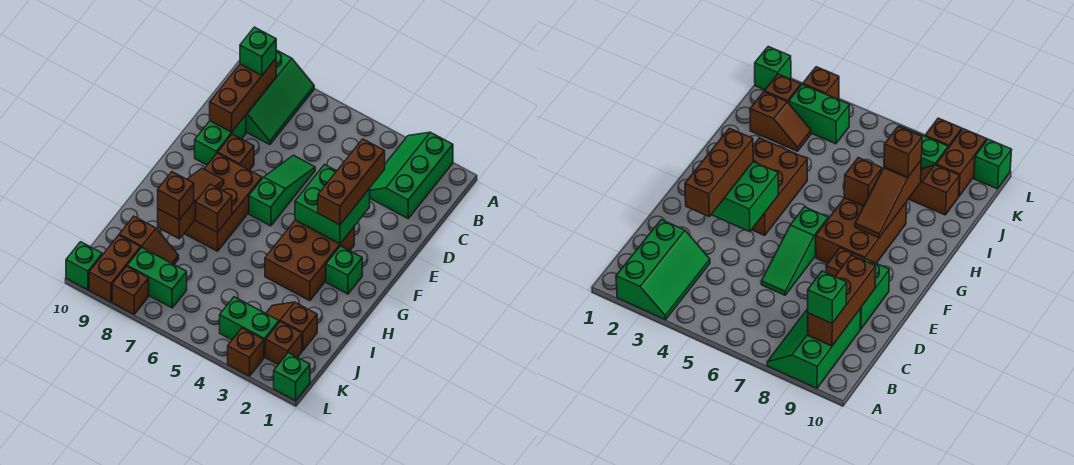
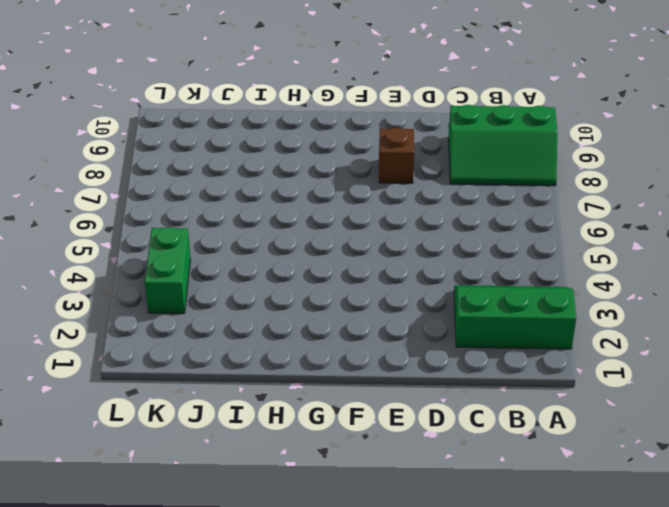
none -> green 1x3 slope [249,155,315,226]
none -> green 1x2 brick [195,115,246,165]
none -> brown 2x3 brick [265,220,354,301]

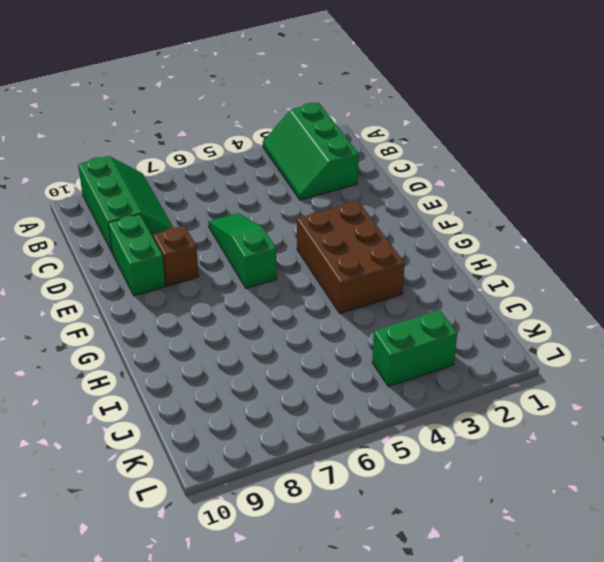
none -> brown 2x3 brick [184,153,262,251]
none -> green 1x1 brick [326,246,362,294]
none -> brown 1x2 slope [266,302,317,351]

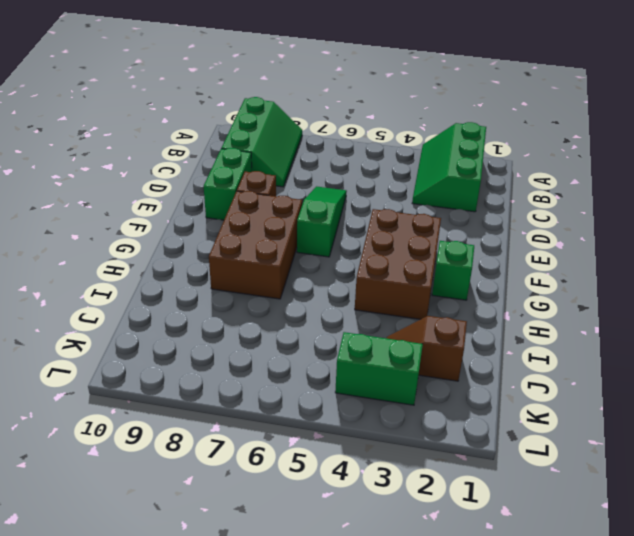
none -> brown 1x2 slope [119,216,179,264]
none -> brown 1x1 brick [266,321,302,365]
none -> green 1x2 brick [127,248,187,308]

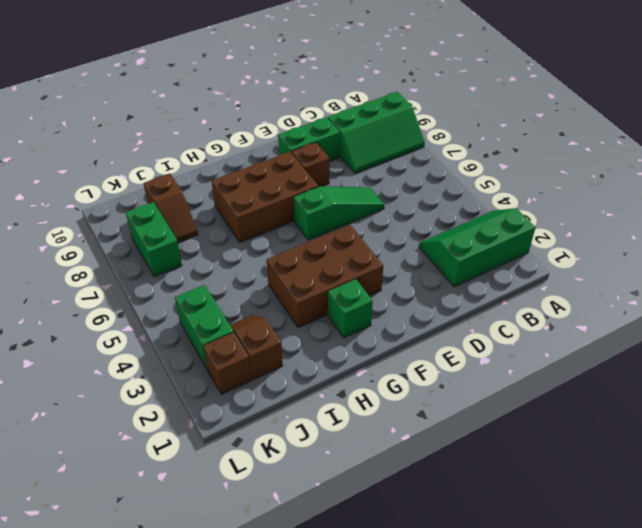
none -> brown 1x2 brick [89,235,141,302]
none -> green 1x1 brick [274,353,310,401]
none -> brown 1x1 brick [228,328,264,376]

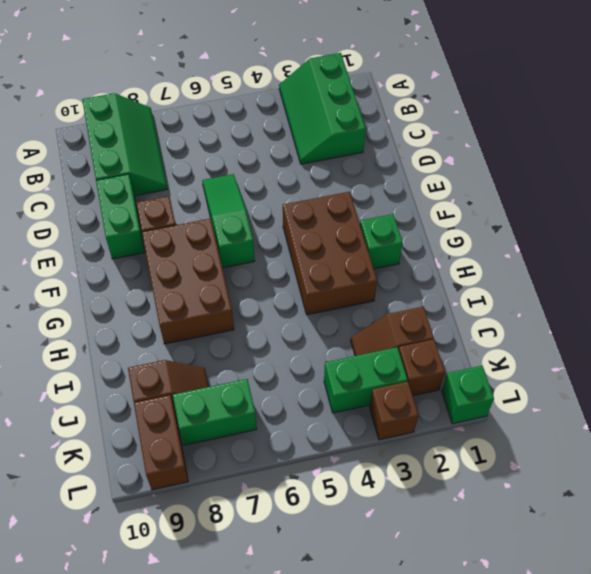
none -> brown 1x1 brick [112,266,149,314]
none -> green 1x1 brick [66,242,102,290]
none -> brown 1x3 brick [210,59,276,132]

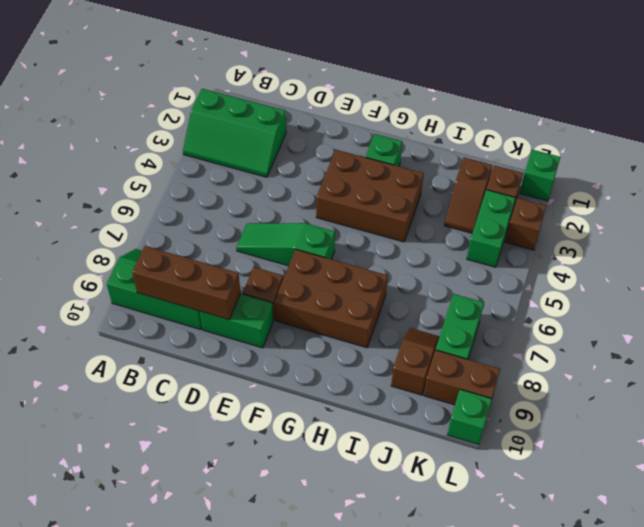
none -> brown 1x1 brick [112,266,149,314]
none -> green 2x2 brick [295,165,370,244]
none -> brown 1x3 slope [158,168,224,239]

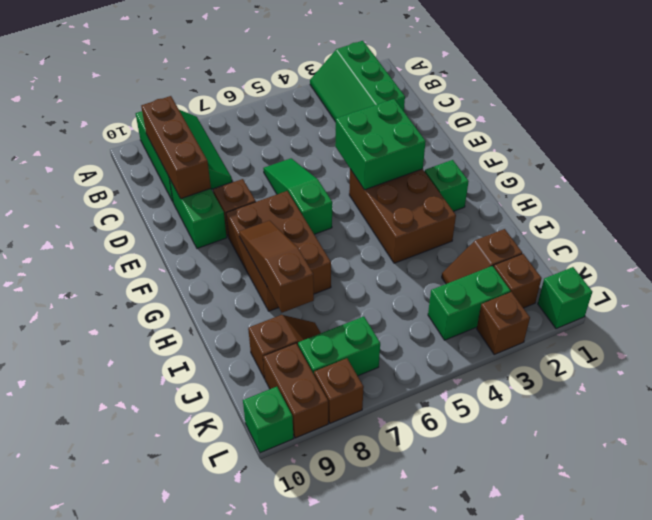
none -> brown 1x1 brick [196,184,232,232]
none -> green 1x1 brick [240,27,276,75]
none -> brown 1x3 brick [318,139,385,225]

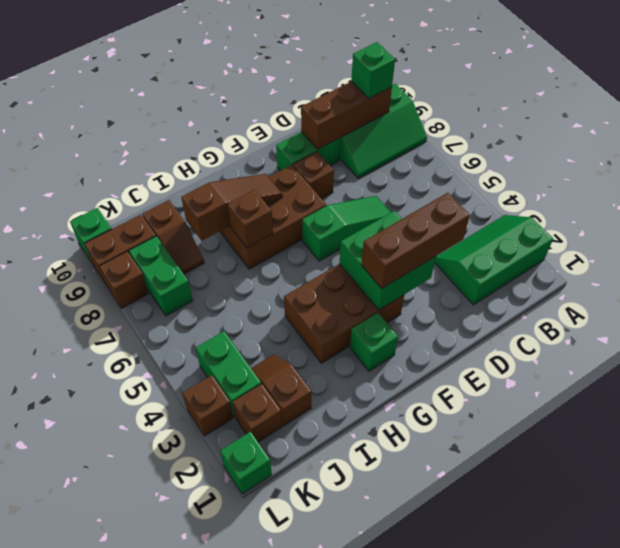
none -> brown 1x1 brick [158,172,194,220]

